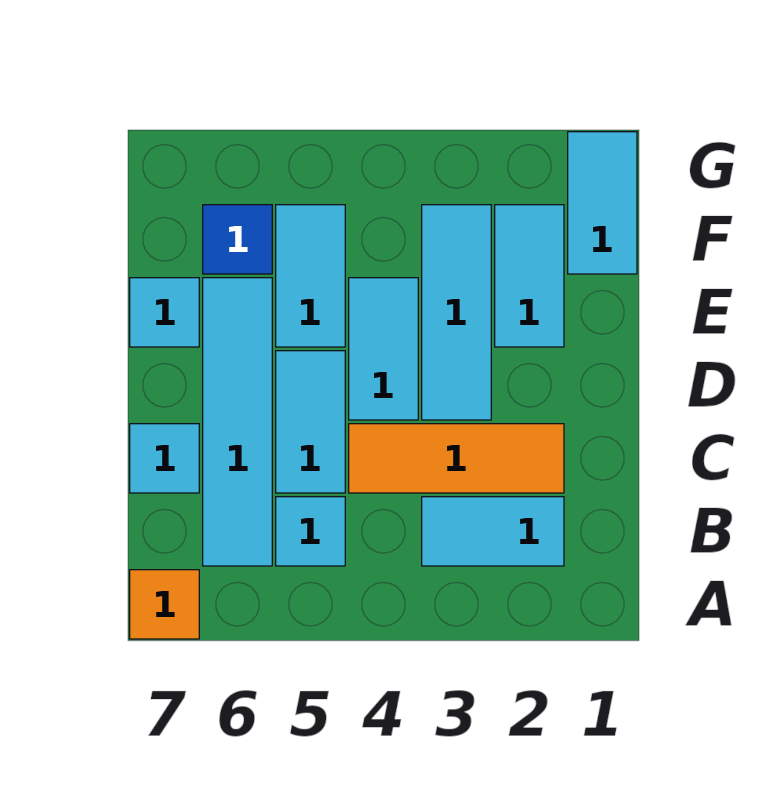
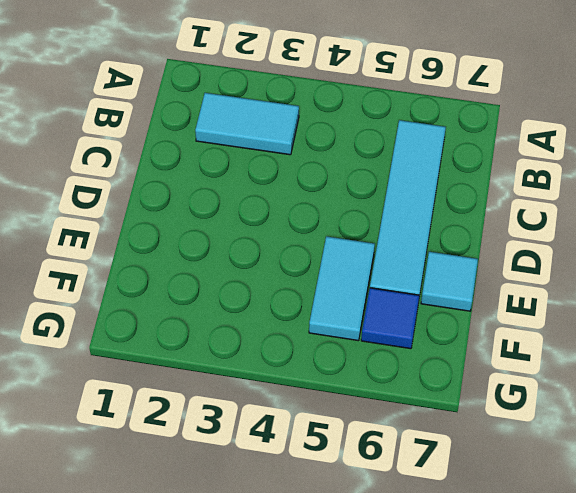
none -> orange 1x1 tile [130,570,199,639]
none -> cyan 1x1 tile [276,497,345,566]
none -> orange 1x3 tile [349,424,564,493]

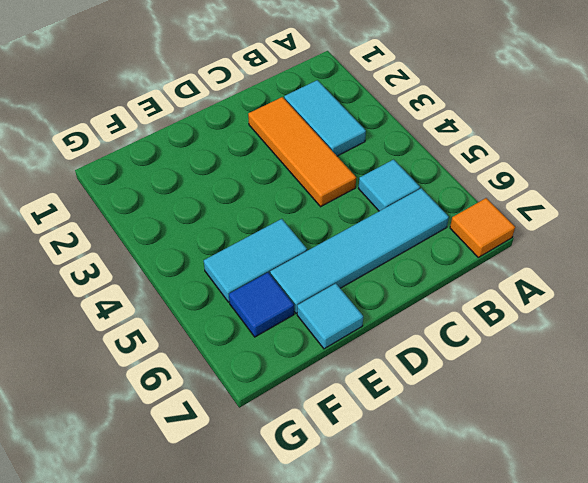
none -> cyan 1x2 tile [276,351,345,493]
none -> cyan 1x1 tile [130,424,199,493]
none -> cyan 1x3 tile [422,205,491,420]

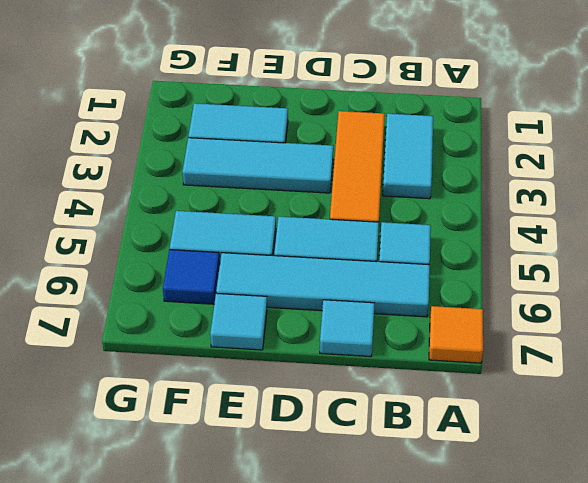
none -> cyan 1x2 tile [349,278,418,420]
none -> cyan 1x2 tile [568,132,637,274]

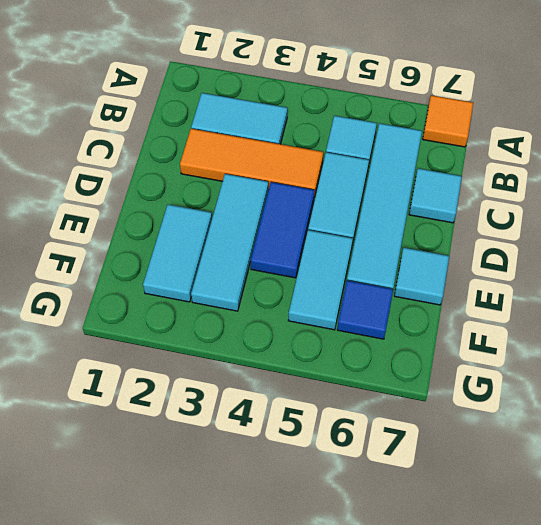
blue 1x2 tile [251,182,315,278] -> cyan 1x2 tile [349,278,418,420]
none -> cyan 1x2 tile [568,132,637,274]

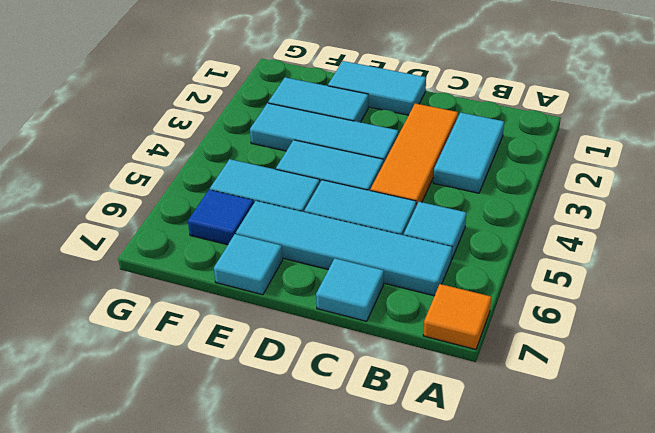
cyan 1x2 tile [328,61,426,115] -> cyan 1x2 tile moved to [568,132,637,274]

